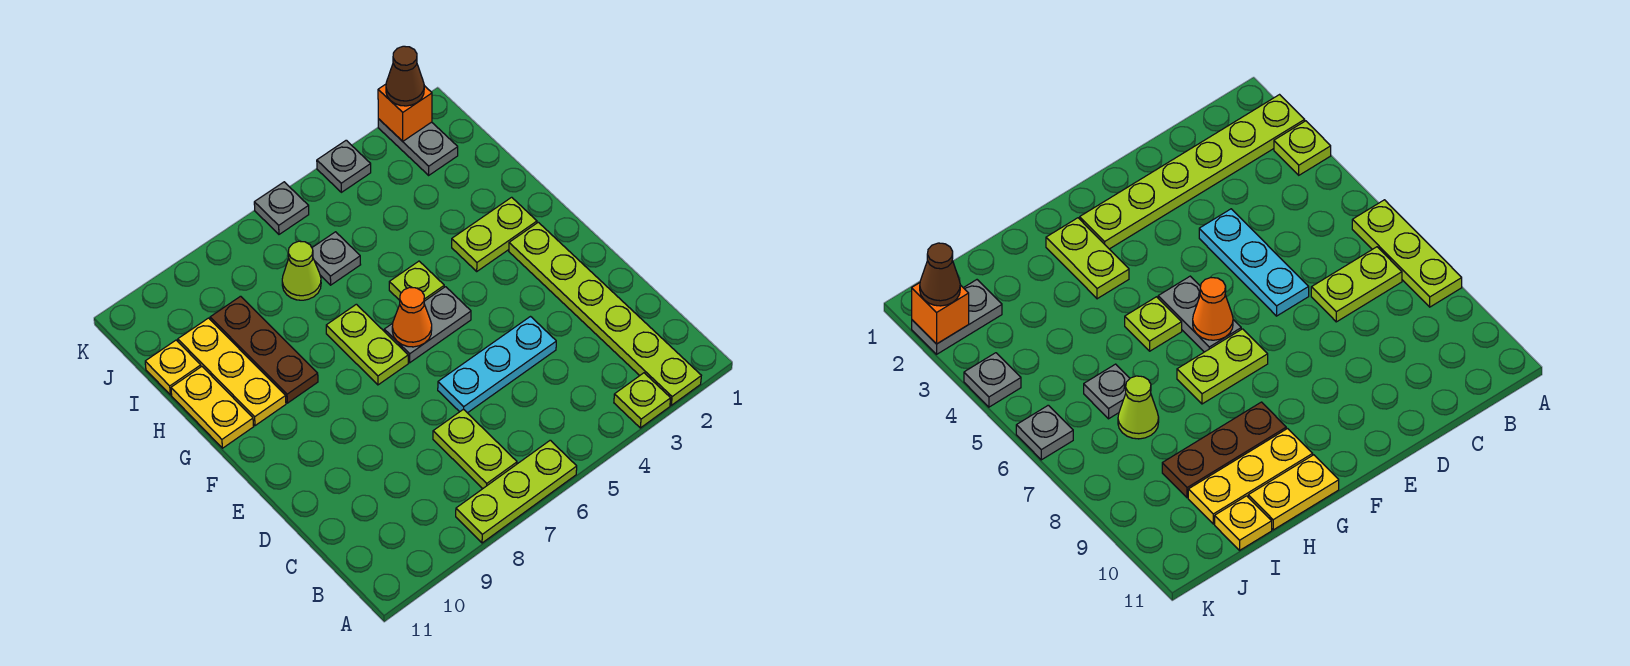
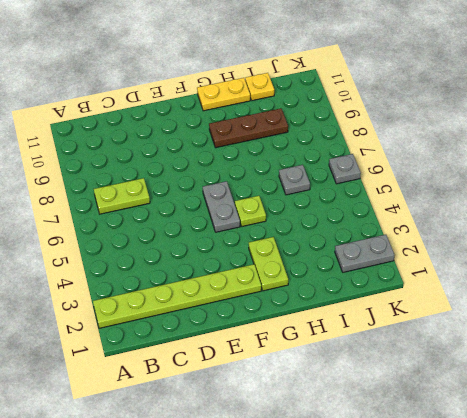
none -> lime 1x1 plate [614,373,671,428]
none -> lime 1x3 plate [456,440,577,543]
none -> cyan 1x3 plate [438,317,556,413]

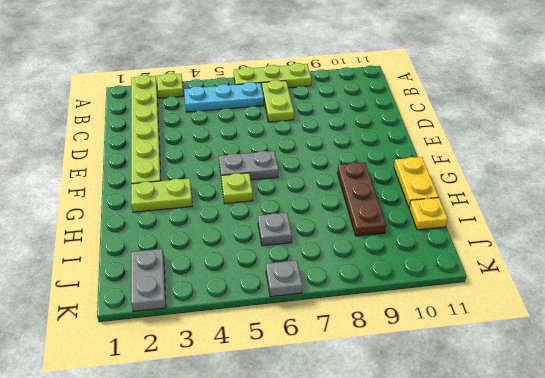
cyan 1x3 plate [184,82,264,112] -> cyan 1x3 plate moved to [438,317,556,413]
none -> lime 1x2 plate [326,304,408,385]
none -> yellow 1x3 plate [178,318,286,426]
none -> lime 1x1 cone [282,241,321,300]

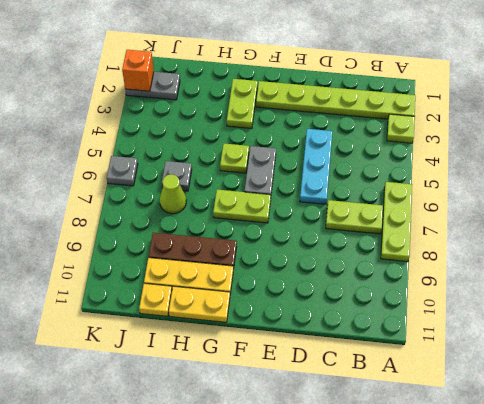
none -> grey 1x1 plate [317,140,371,192]
none -> orange 1x1 cone [392,288,432,347]
none -> brown 1x1 cone [386,46,424,106]

